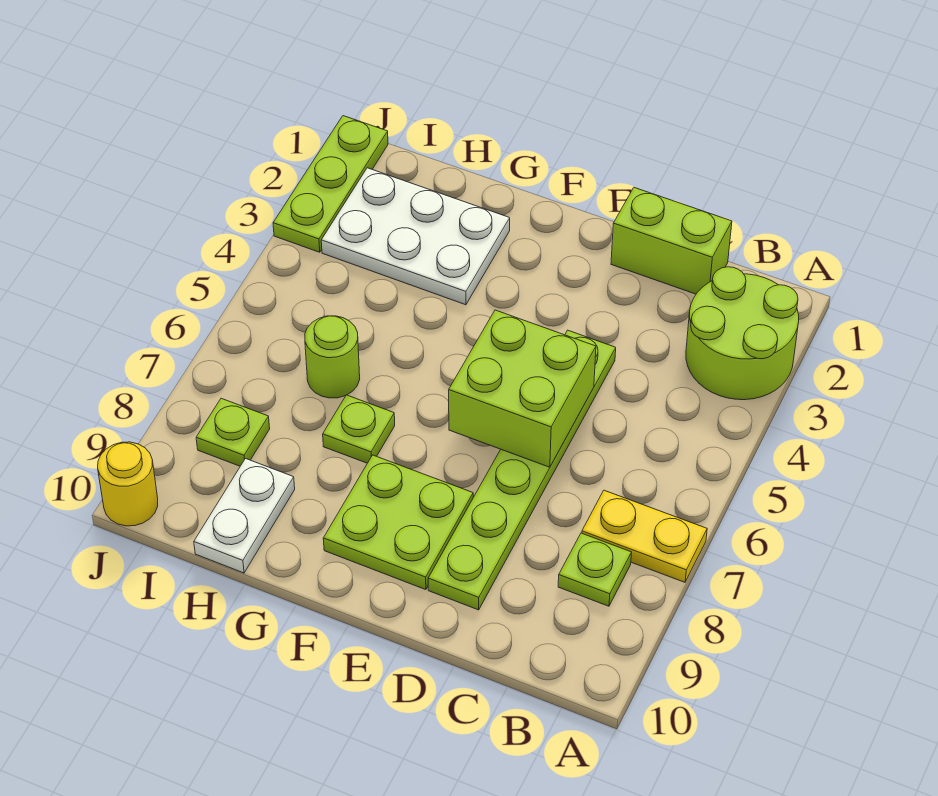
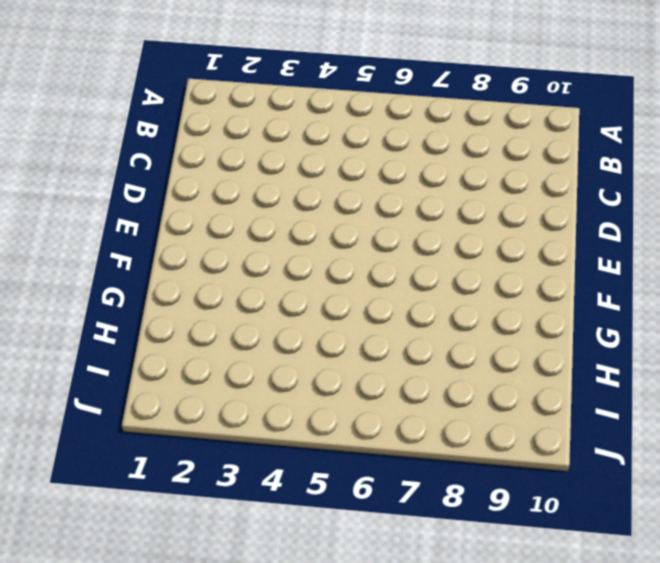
none -> lime 2x2 round brick [686,267,799,400]
none -> yellow 1x2 plate [582,490,707,582]
none -> lime 1x1 plate [558,533,632,606]

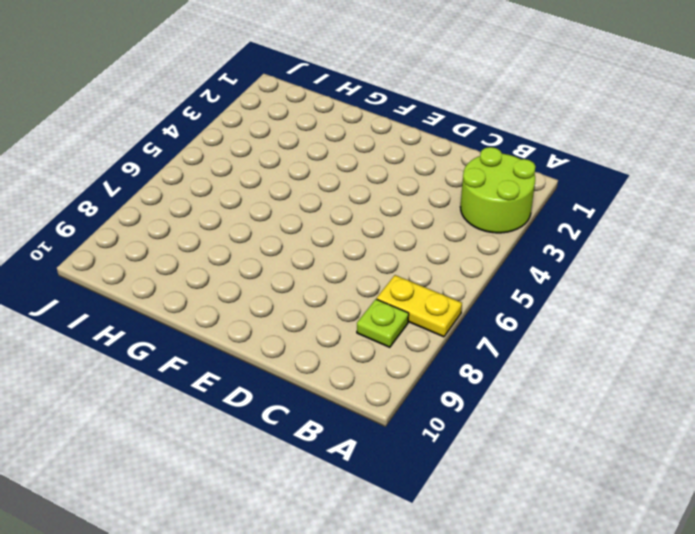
none -> lime 1x2 brick [611,188,732,294]
none -> lime 1x6 plate [428,330,616,610]
none -> lime 2x2 plate [323,455,473,590]

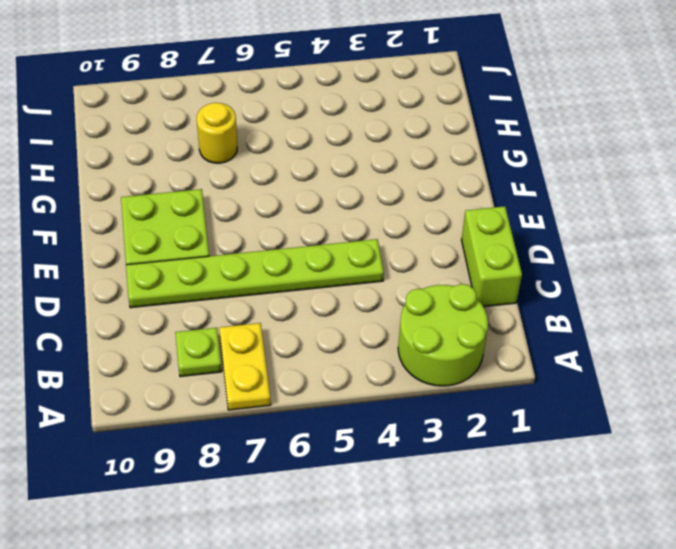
yellow 1x1 round brick [197,103,237,163] -> yellow 1x1 round brick moved to [98,442,158,526]
none -> white 2x3 plate [321,168,510,305]
none -> lime 1x1 plate [323,395,395,463]
none -> lime 1x1 round brick [305,316,360,398]

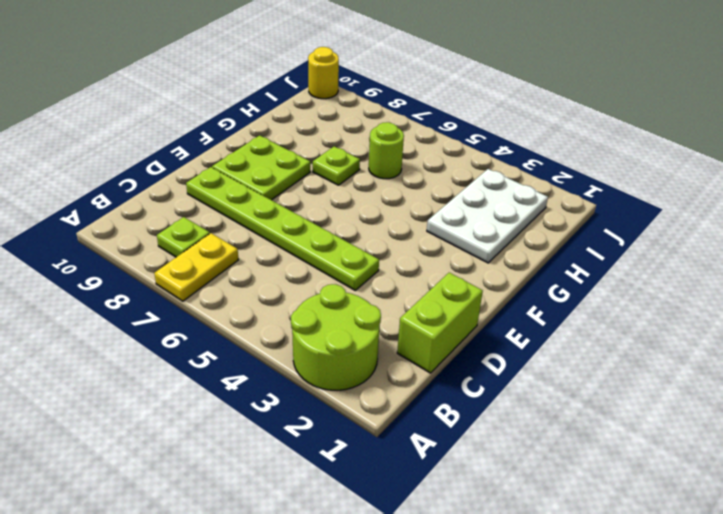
none -> white 1x2 plate [194,459,295,573]
none -> lime 1x1 plate [196,398,270,466]
none -> lime 1x3 plate [273,116,388,252]

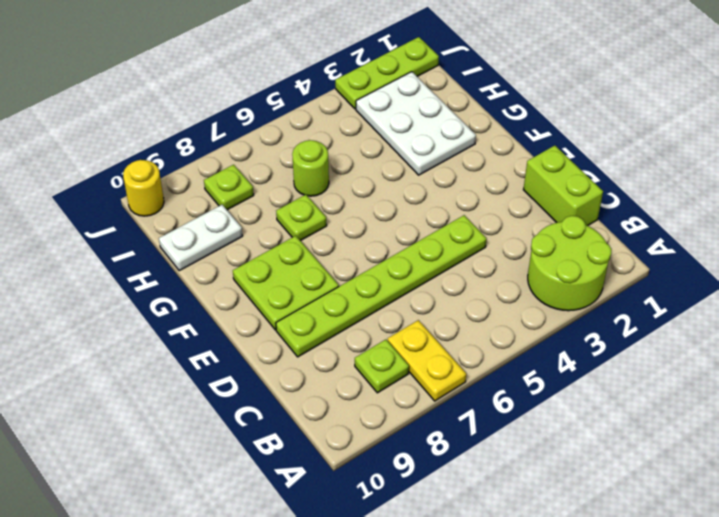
none -> lime 2x2 brick [449,310,596,467]

